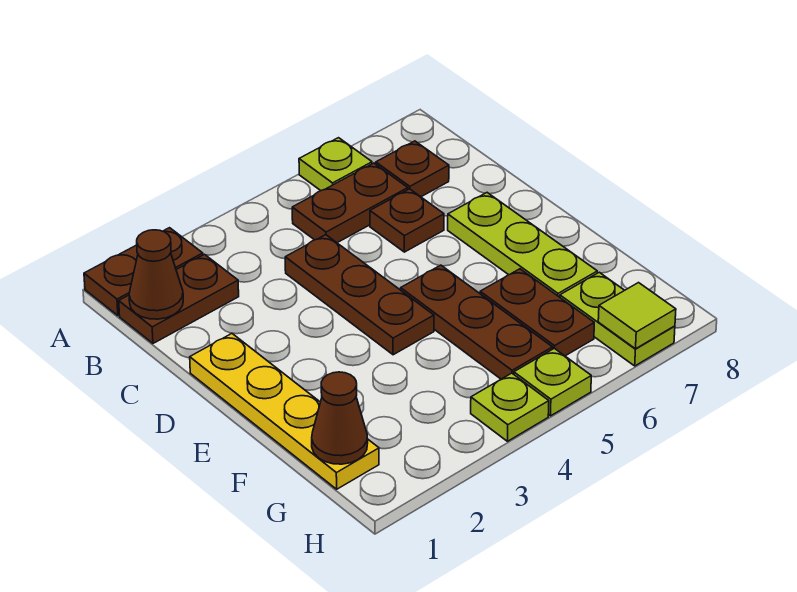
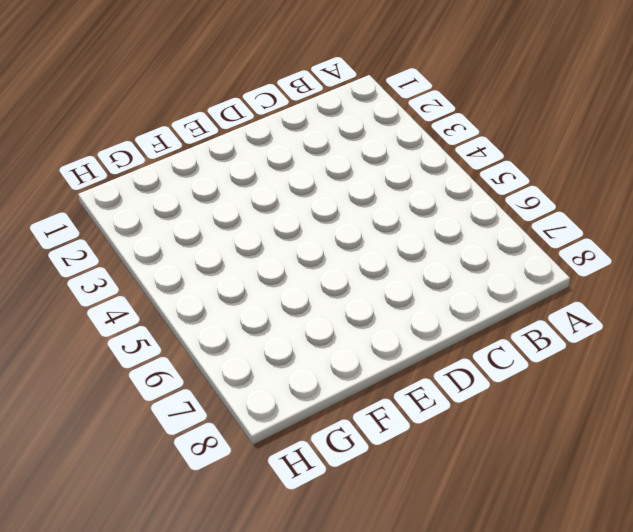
none -> brown 1x2 plate [84,228,203,316]
none -> lime 1x1 plate [299,138,372,191]
none -> brown 1x2 plate [119,254,239,343]

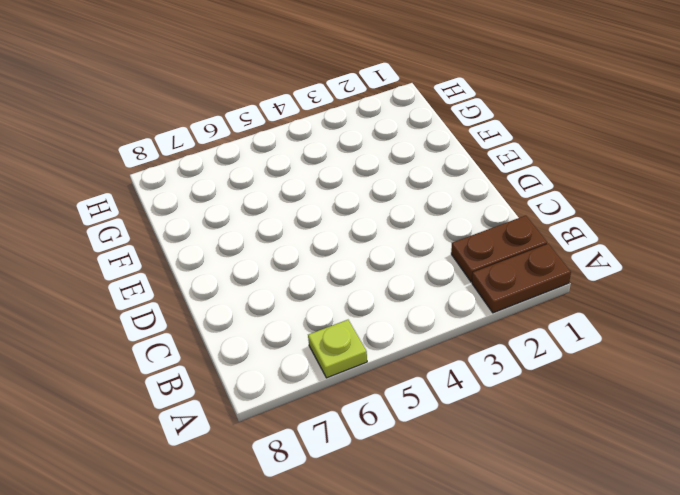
none -> brown 1x2 plate [292,163,408,243]
none -> brown 1x1 plate [376,141,449,197]
none -> brown 1x3 plate [285,235,434,355]

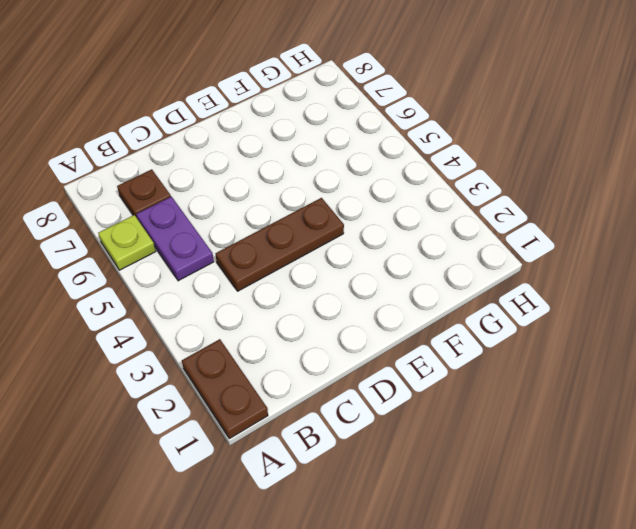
purple 1x2 plate [136,197,214,281] -> brown 1x2 plate [292,163,408,243]
none -> brown 1x2 plate [119,254,239,343]
none -> brown 1x1 plate [370,189,444,252]
none -> yellow 1x4 plate [190,334,379,489]

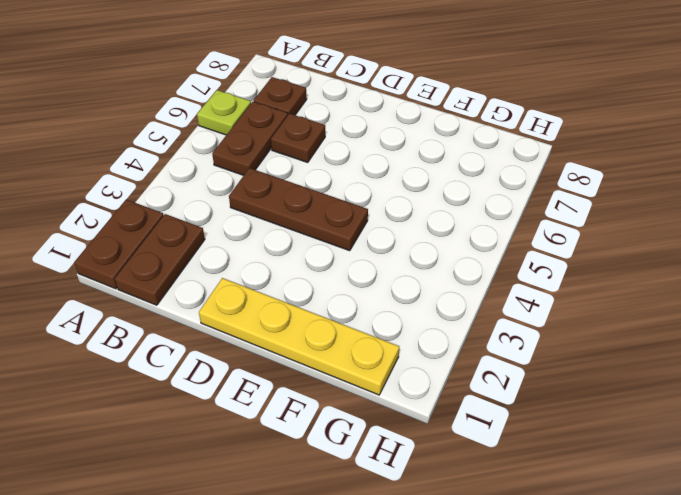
none -> lime 1x3 plate [448,193,597,297]
none -> brown 1x3 plate [401,265,553,379]
none -> brown 1x2 plate [480,269,594,356]

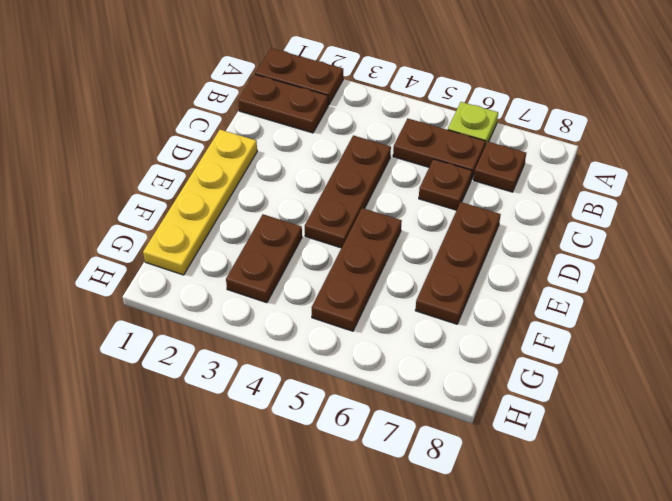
brown 1x3 plate [415,202,501,324] -> lime 1x3 plate [448,193,597,297]
brown 1x2 plate [226,214,302,303] -> brown 1x2 plate moved to [480,269,594,356]
none -> lime 1x2 plate [560,272,675,366]
none -> lime 1x1 plate [471,373,549,441]
none -> lime 1x1 plate [514,348,591,416]

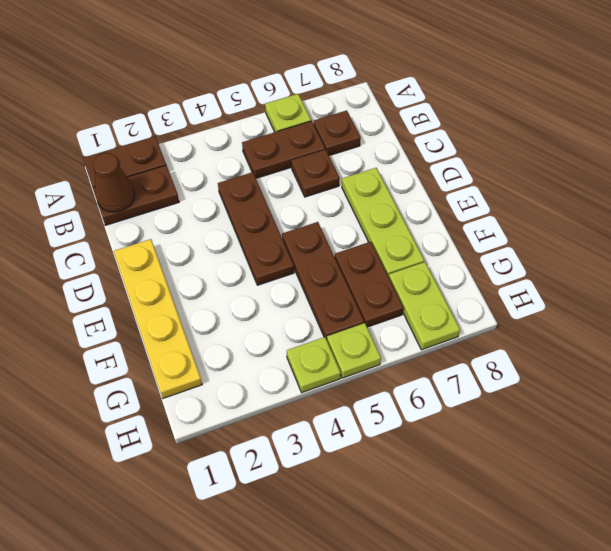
none -> brown 1x1 cone [312,372,368,464]
none -> lime 1x1 tile [598,283,676,349]

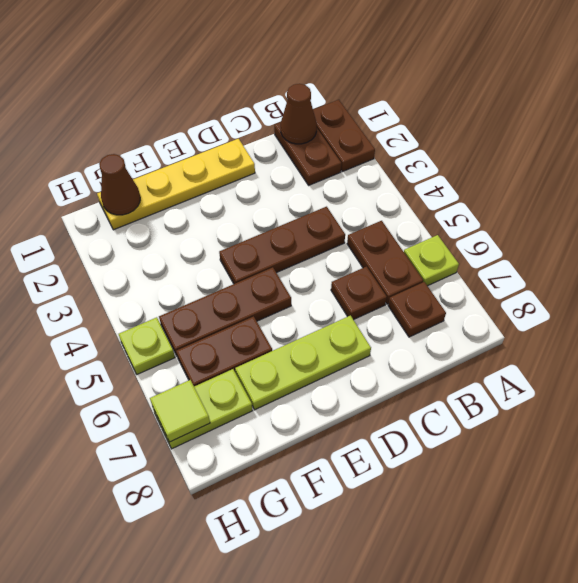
none -> lime 1x1 plate [471,373,549,441]

